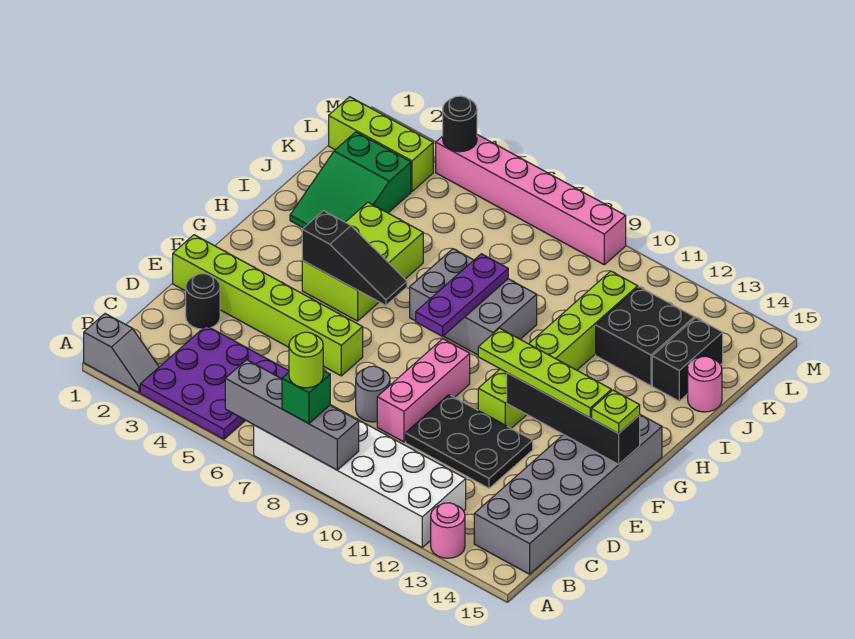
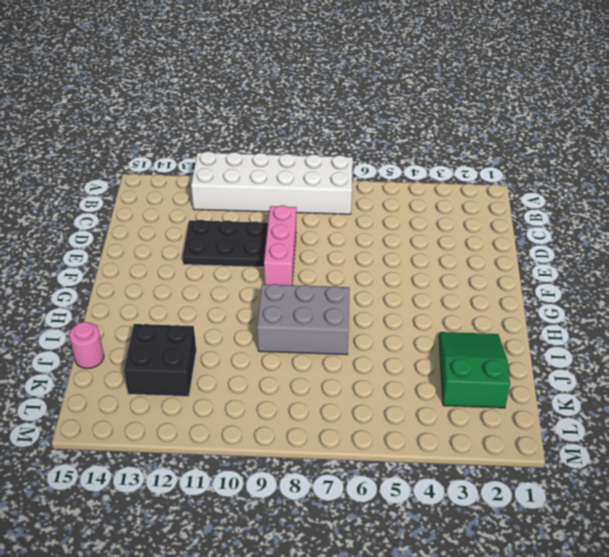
none -> grey 1x2 slope [84,314,159,393]
none -> purple 3x3 plate [140,326,289,439]
none -> pink 1x1 round brick [431,503,465,558]

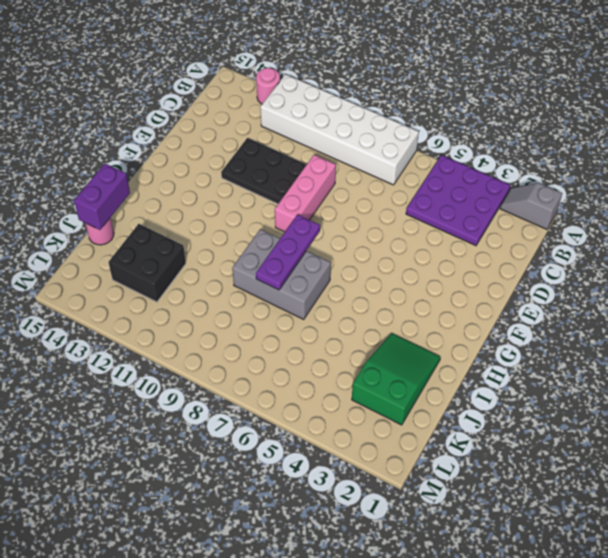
purple 1x2 brick [74,164,130,230] -> none
none -> grey 2x6 brick [474,415,662,574]
none -> black 1x1 round brick [186,274,220,329]
none -> grey 1x1 round brick [356,366,390,422]

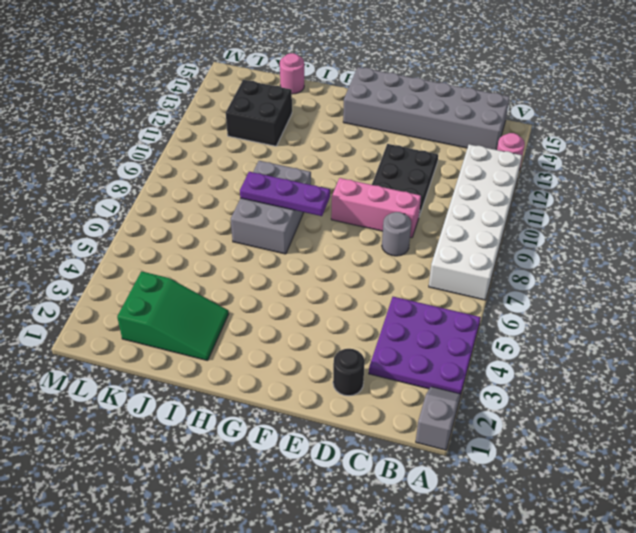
none -> lime 1x6 brick [173,235,363,376]
none -> lime 1x6 brick [478,271,638,428]
none -> lime 2x3 brick [302,202,423,321]

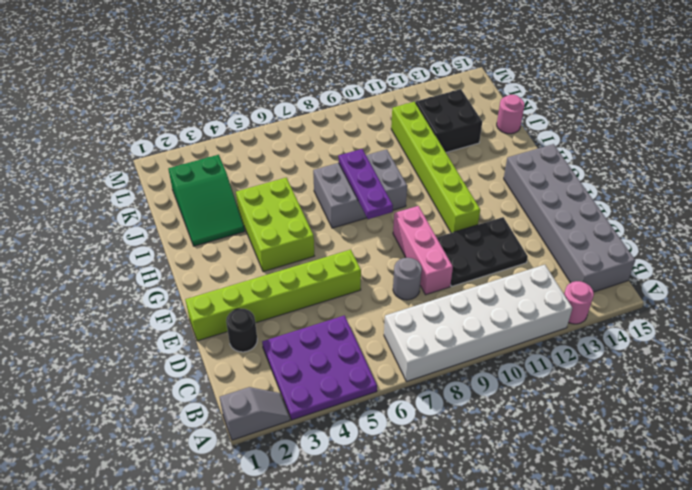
none -> black 1x2 brick [652,318,723,401]
none -> lime 1x3 brick [329,97,433,191]
none -> pink 1x6 brick [436,135,626,265]

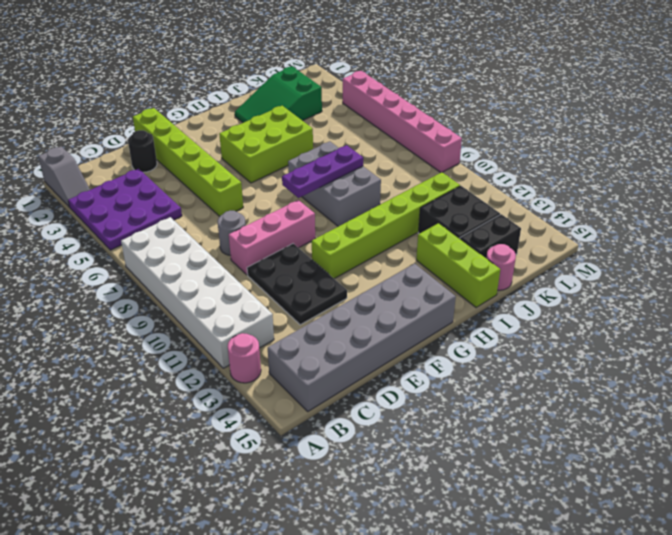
lime 1x3 brick [416,223,500,308] -> lime 1x3 brick moved to [329,97,433,191]
none -> grey 1x4 brick [225,360,359,470]
none -> black 1x4 brick [507,373,640,464]
none -> black 1x3 slope [302,211,407,305]

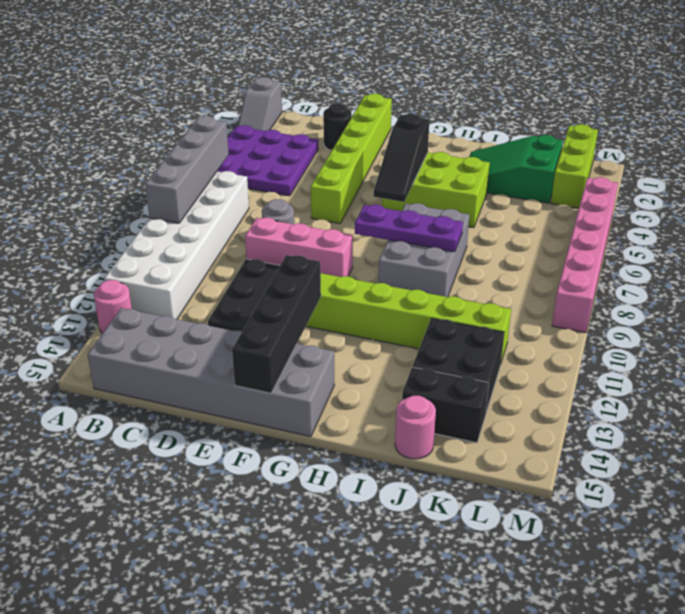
none -> black 1x1 round brick [443,96,477,152]
none -> green 1x1 brick [282,371,330,424]
none -> lime 1x4 plate [478,328,611,418]

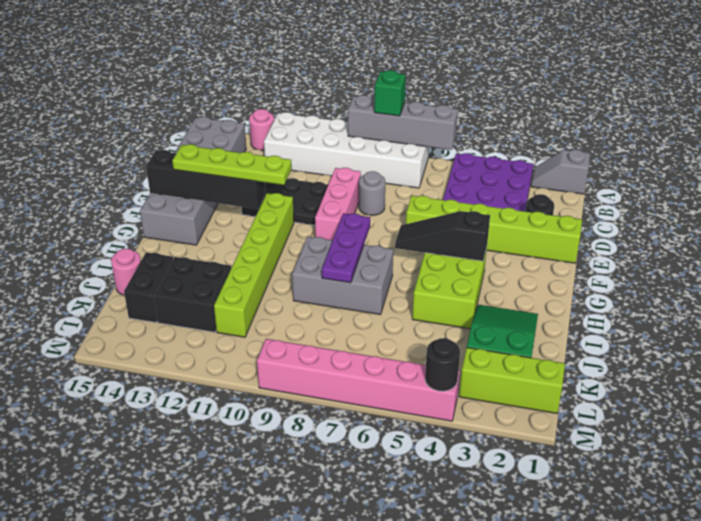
none -> lime 1x1 plate [592,390,640,433]
none -> lime 1x1 round brick [289,332,323,388]

